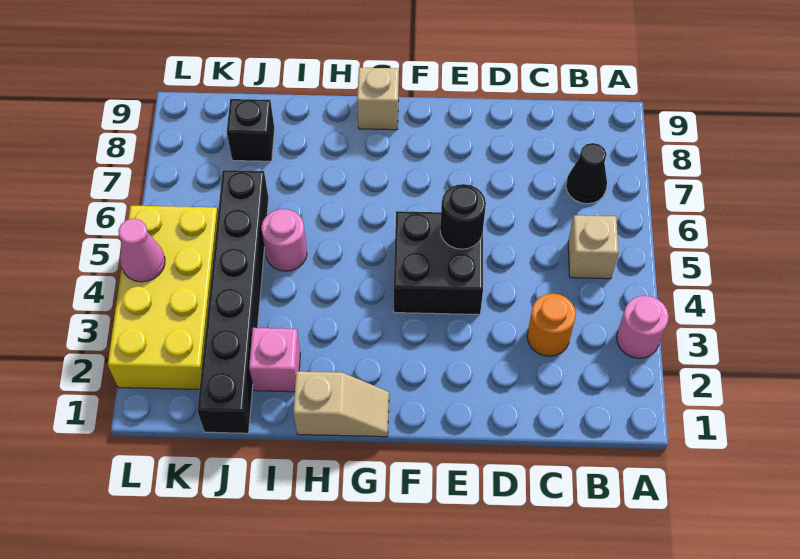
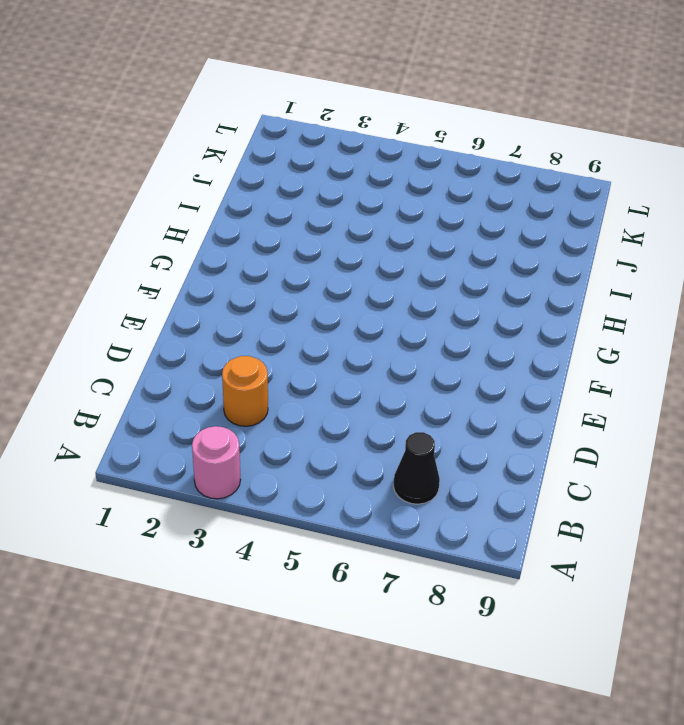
none -> tan 1x1 brick [568,215,619,279]
none -> black 2x2 brick [394,211,483,315]
none -> tan 1x2 slope [293,371,389,437]

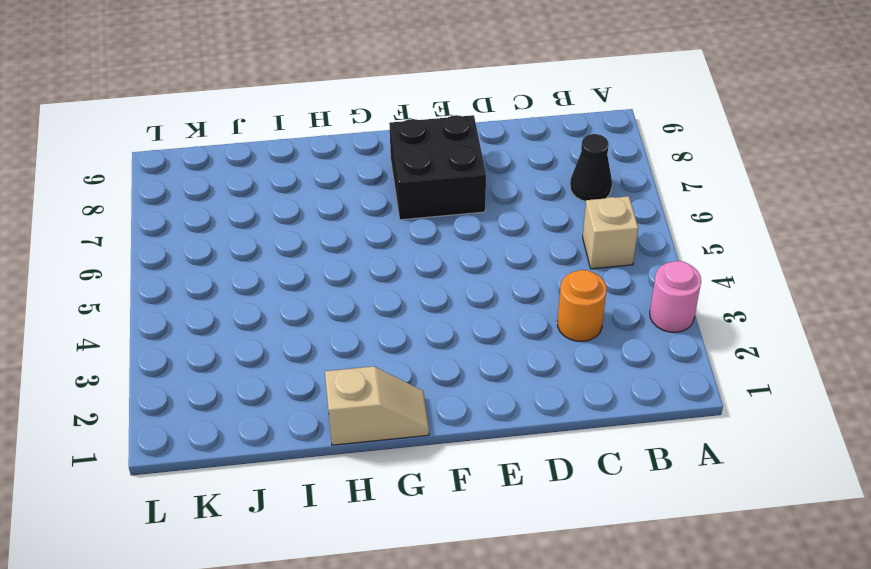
black 2x2 brick [389,115,486,220] -> black 2x2 brick moved to [394,211,483,315]
none -> tan 1x1 brick [357,68,399,130]
none -> pink 1x1 brick [249,328,300,392]
none -> pink 1x1 round brick [261,209,307,271]

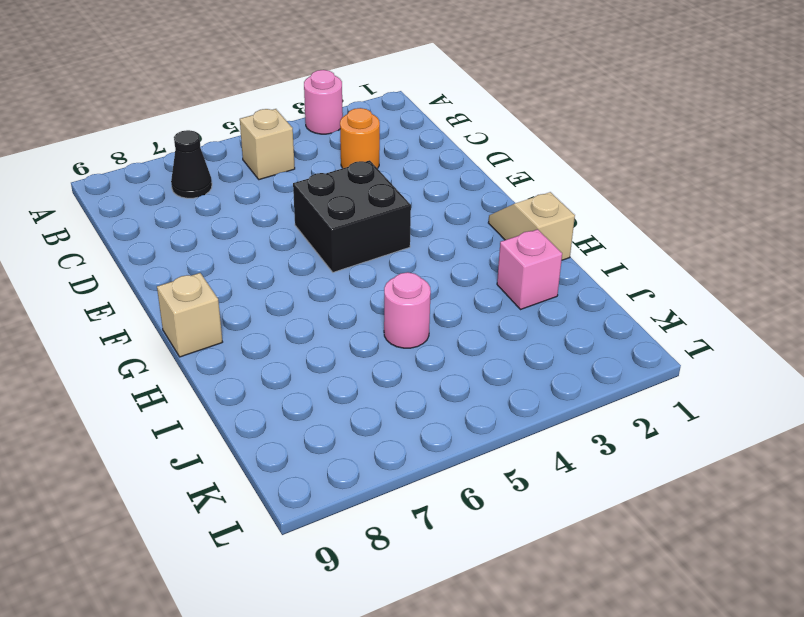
none -> black 1x6 brick [197,170,269,433]
none -> black 1x1 brick [227,99,275,161]
none -> yellow 2x4 brick [108,206,218,389]

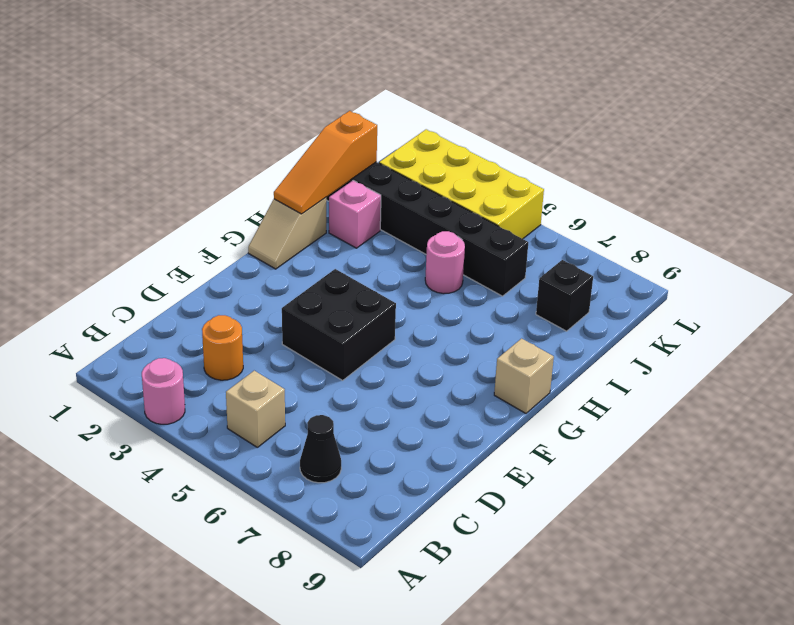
orange 1x3 slope [274,111,377,214] -> none
none -> black 1x1 round brick [440,184,486,249]
none -> pink 1x1 cone [118,219,165,282]

